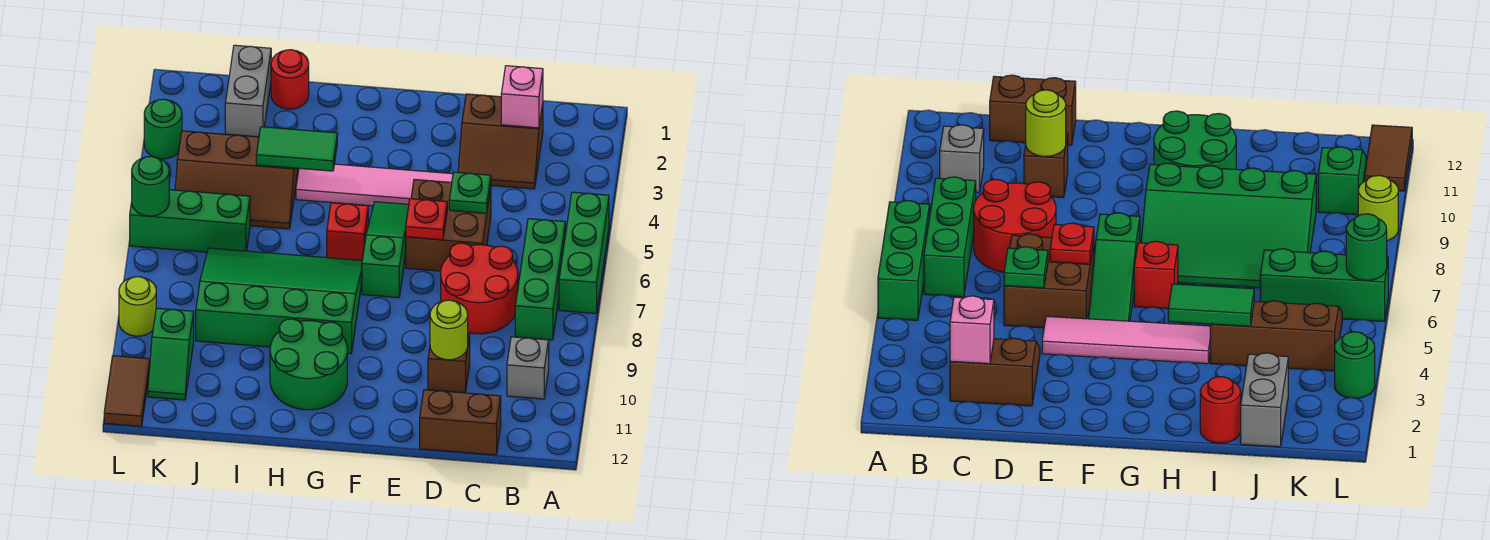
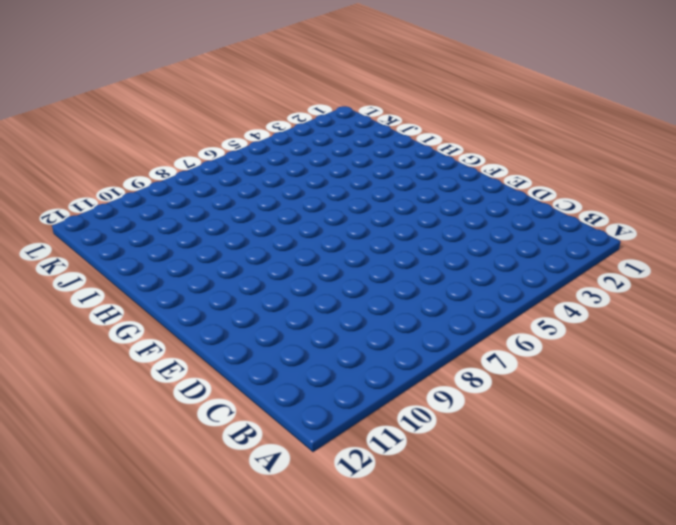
none -> green 1x3 brick [559,192,609,314]
none -> green 1x3 brick [515,219,565,340]
none -> grey 1x1 brick [507,337,549,399]

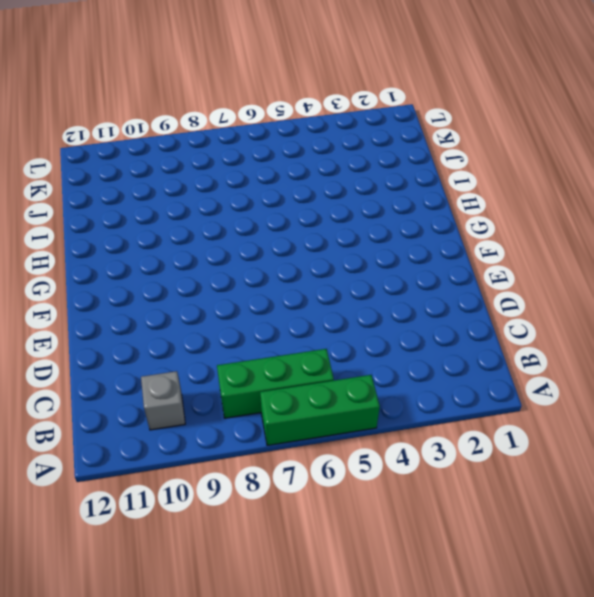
none -> brown 2x2 slope [458,94,543,189]
none -> red 2x2 round brick [441,243,518,334]
none -> brown 1x2 brick [420,390,501,455]

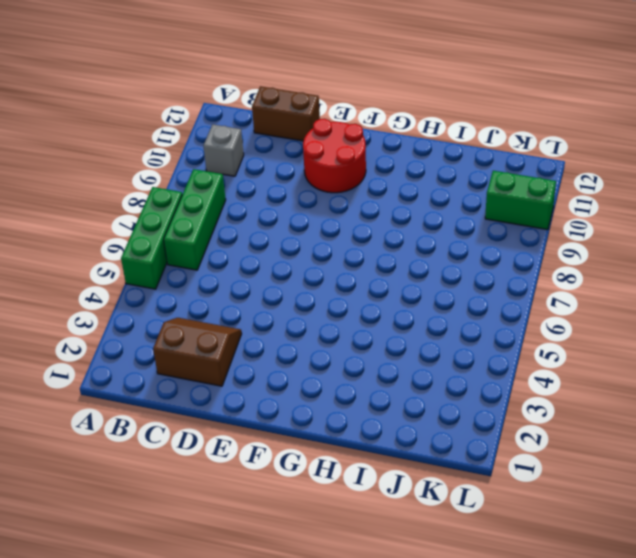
red 2x2 round brick [303,119,366,193] -> red 2x2 round brick moved to [441,243,518,334]
green 1x2 brick [485,171,556,230] -> green 1x2 slope [148,308,194,400]
none -> brown 2x2 brick [406,179,491,271]
none -> brown 1x1 brick [428,333,470,393]
none -> pink 1x4 tile [296,164,453,206]

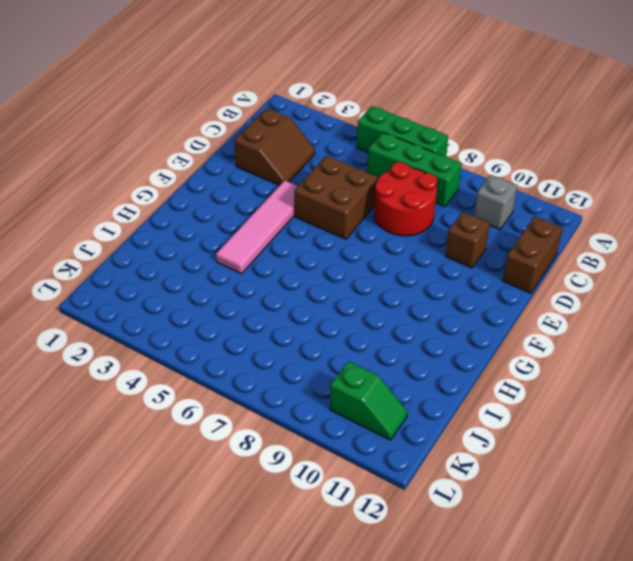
none -> green 1x3 slope [362,202,409,298]
none -> red 1x1 brick [327,203,368,260]
none -> green 3x4 slope [196,248,362,354]

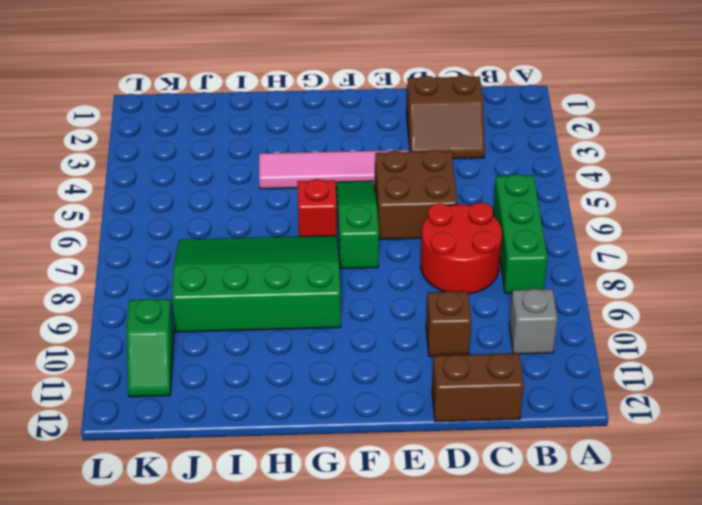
none -> green 1x3 brick [559,192,609,314]
none -> green 2x2 round brick [270,319,347,410]
none -> red 1x1 round brick [271,50,309,109]

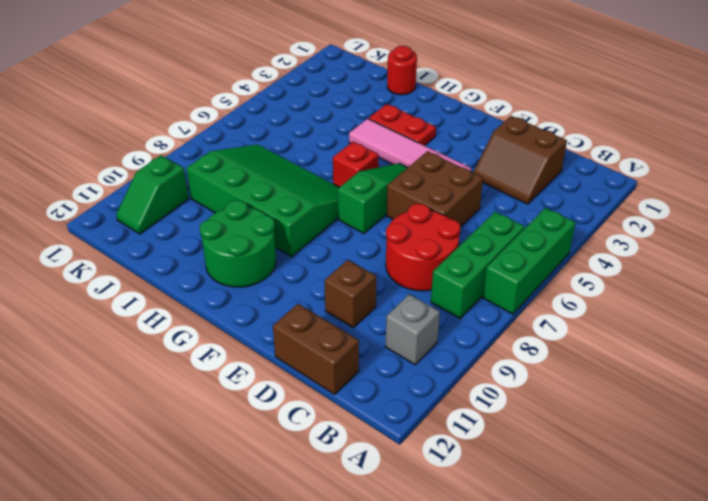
red 1x2 plate [369,104,436,146] -> none
none -> brown 2x3 slope [175,131,298,229]
none -> grey 1x2 brick [225,45,271,137]
none -> green 1x3 brick [130,190,250,252]

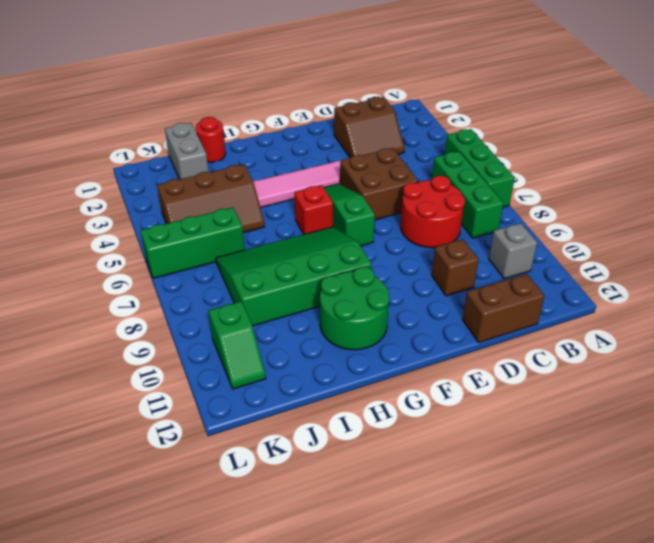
none -> green 1x1 round brick [144,99,182,159]
none -> lime 1x1 round brick [119,277,156,336]
none -> brown 1x2 tile [104,356,150,426]

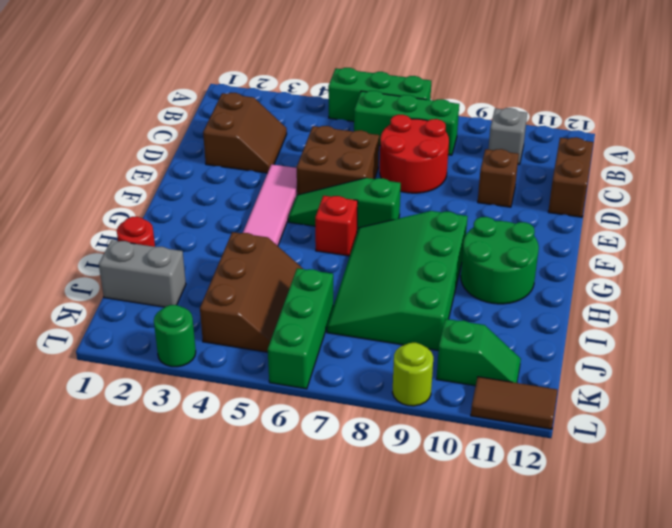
none -> pink 1x1 brick [501,66,543,128]
none -> green 1x1 plate [449,172,491,213]
none -> lime 1x1 round brick [430,300,468,360]

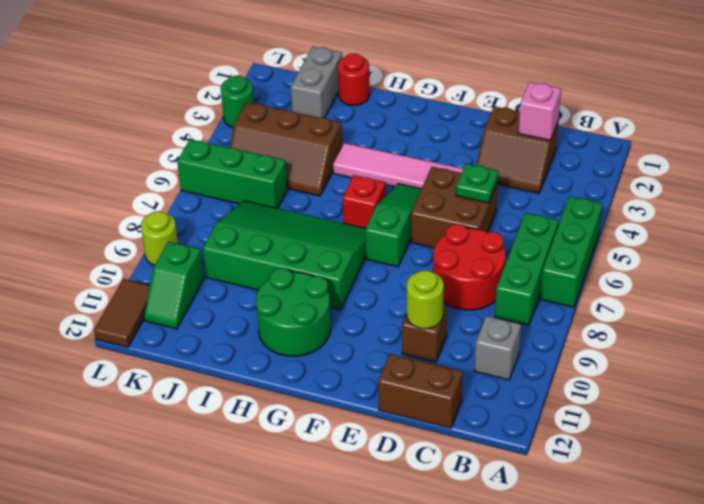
none -> red 1x1 plate [406,199,447,240]
none -> green 1x2 tile [256,127,337,171]
none -> green 1x1 round brick [132,156,169,216]

